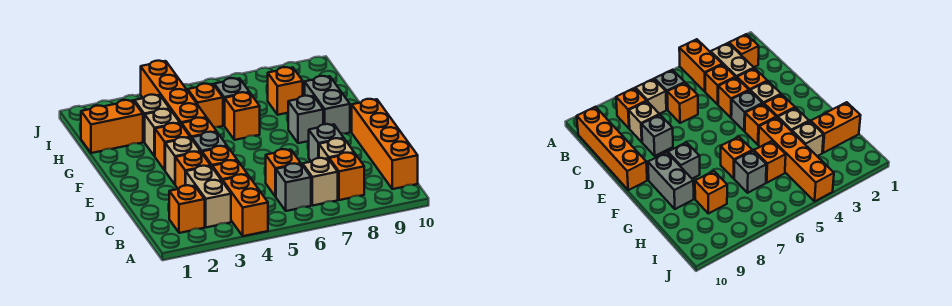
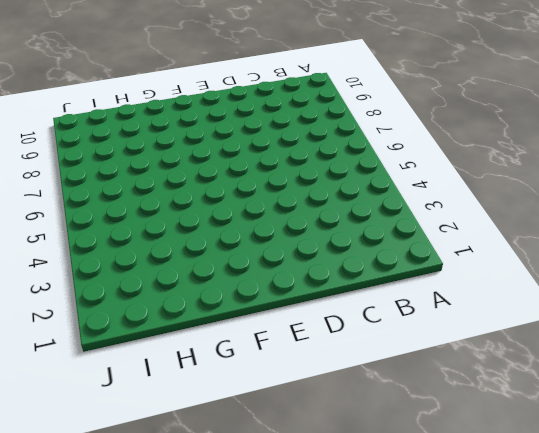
none -> orange 1x2 brick [222,174,268,236]
none -> orange 1x1 brick [169,185,205,233]
none -> tan 1x2 brick [186,166,231,227]

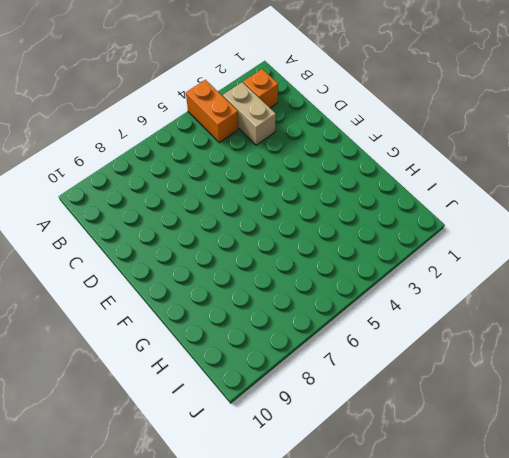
none -> grey 1x1 brick [276,163,311,211]
none -> tan 1x1 brick [303,158,338,206]
none -> orange 1x1 brick [329,153,364,200]

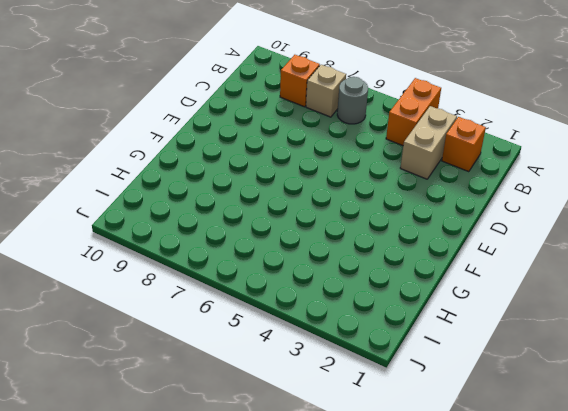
grey 1x1 round brick [337,77,368,124] -> grey 1x1 brick [276,163,311,211]
none -> orange 1x4 brick [352,99,418,189]
none -> orange 1x1 brick [212,160,248,181]
none -> orange 1x1 brick [266,149,301,197]

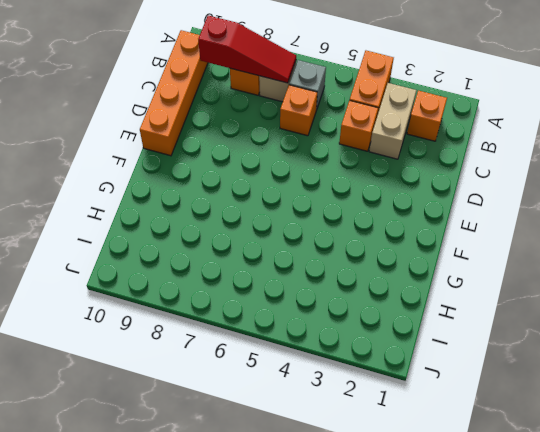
red 1x3 slope [198,16,296,83] -> none
none -> tan 1x1 brick [319,138,354,159]
none -> orange 1x1 brick [175,151,211,189]
none -> orange 1x1 brick [202,146,237,166]

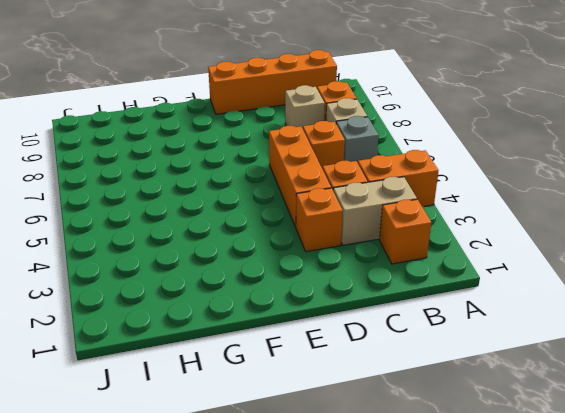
orange 1x3 brick [269,126,331,227] -> orange 1x1 brick [202,146,237,166]
none -> grey 1x1 brick [309,124,344,162]
none -> tan 1x1 brick [165,137,200,184]
none -> grey 1x1 brick [192,132,227,152]

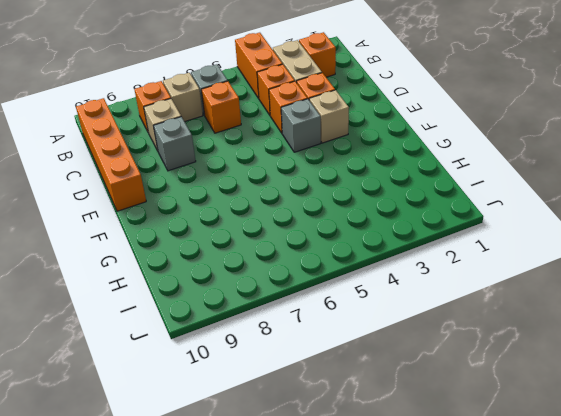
none -> orange 1x1 brick [155,123,190,170]
none -> orange 1x1 brick [182,118,217,139]
none -> grey 1x1 brick [288,96,323,143]

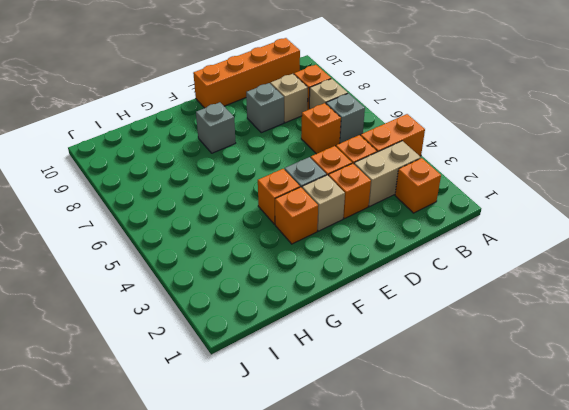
none -> grey 1x2 brick [305,76,350,134]
none -> tan 1x1 brick [145,109,180,156]
none -> orange 1x4 brick [141,61,206,125]

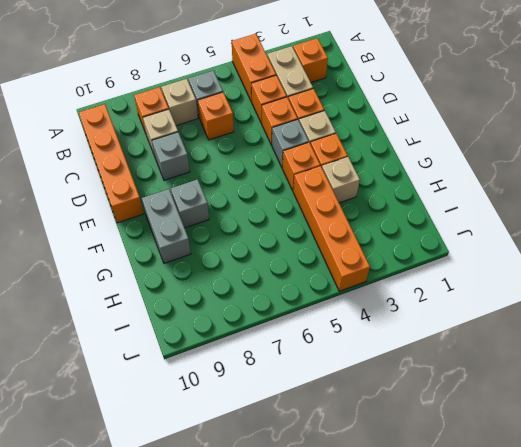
none -> orange 1x1 brick [225,92,260,140]
none -> orange 1x2 brick [81,100,143,153]
none -> tan 1x1 brick [134,95,170,142]

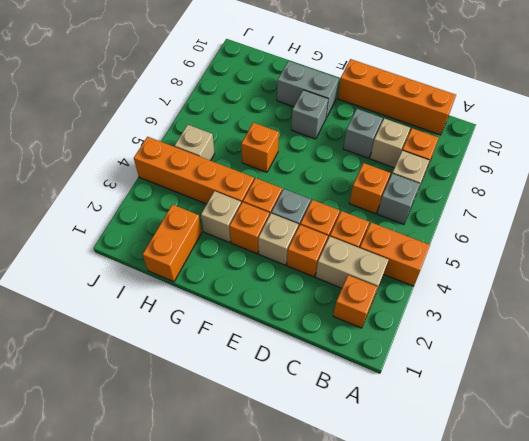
tan 1x1 brick [175,125,215,161] -> tan 1x1 brick moved to [134,95,170,142]
none -> orange 1x1 brick [188,84,223,127]
none -> grey 1x1 brick [214,78,250,126]
none -> orange 1x1 brick [268,67,303,115]

